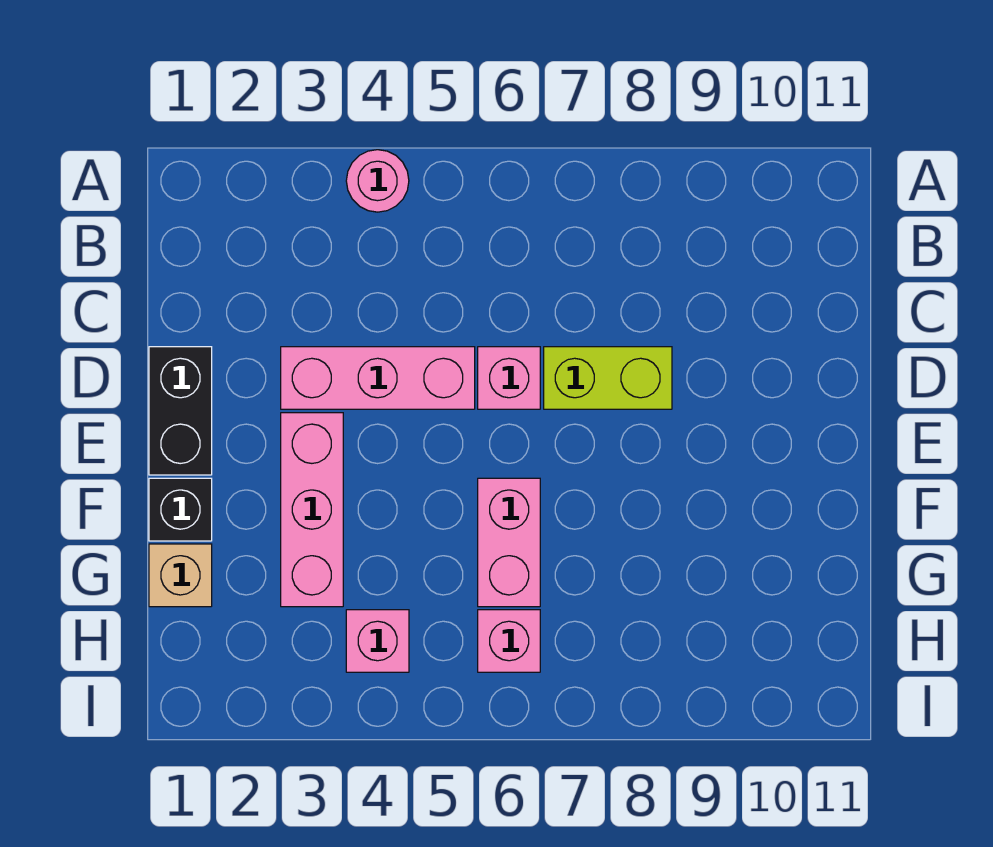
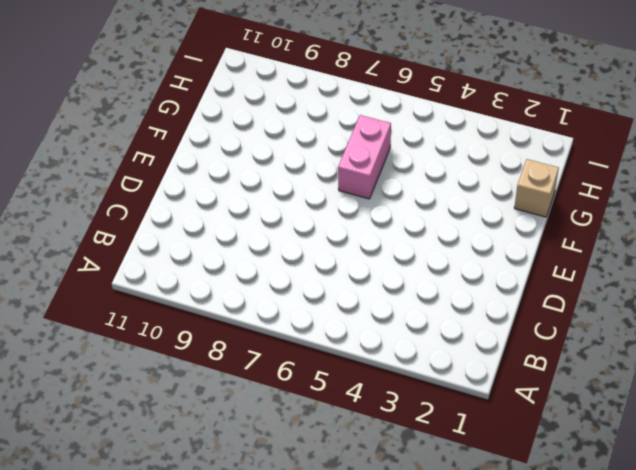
none -> pink 1x1 round brick [346,150,409,212]
none -> black 1x2 brick [149,347,212,475]

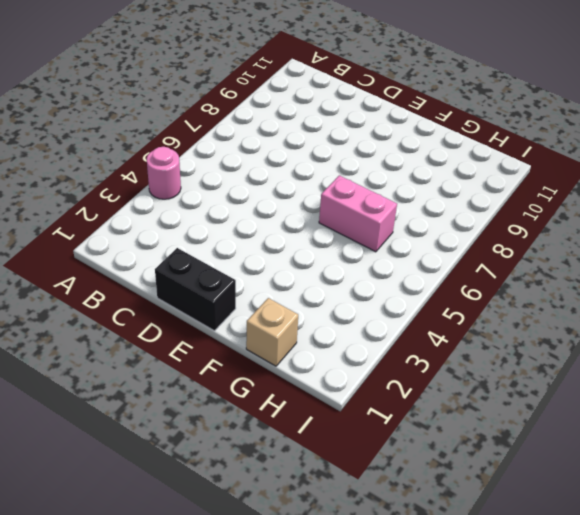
none -> pink 1x3 brick [281,347,475,409]
none -> pink 1x1 brick [478,347,540,409]

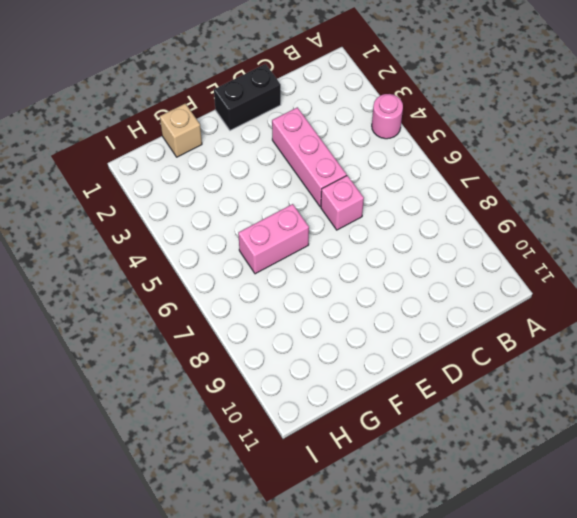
none -> lime 1x2 brick [544,347,672,409]
none -> pink 1x3 brick [281,413,343,607]

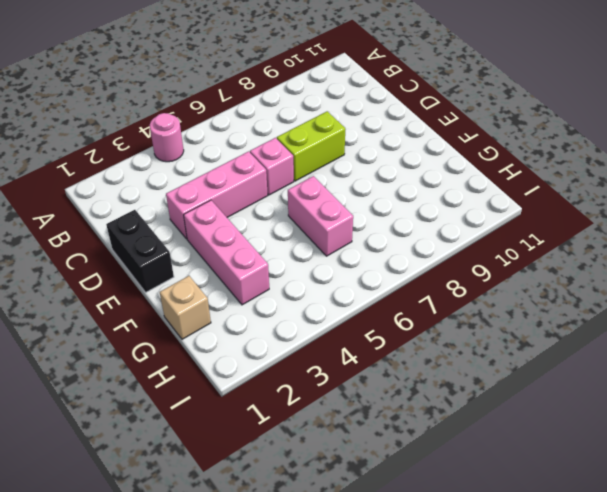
none -> black 1x1 brick [149,478,212,541]
none -> pink 1x1 brick [346,610,409,672]

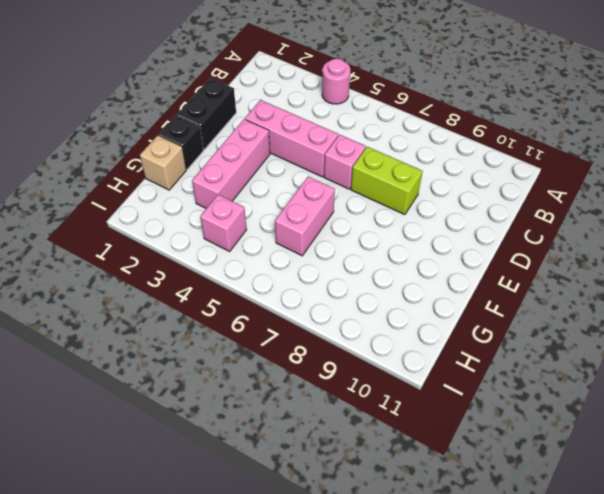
none -> pink 1x1 brick [478,610,540,672]

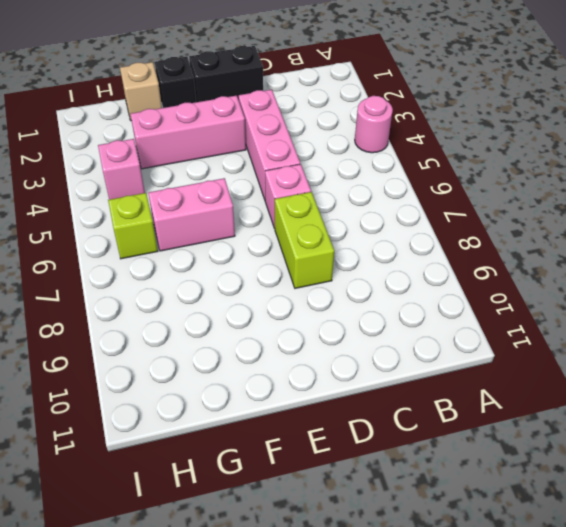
lime 1x1 brick [108,193,158,259] -> pink 1x1 brick [478,610,540,672]

